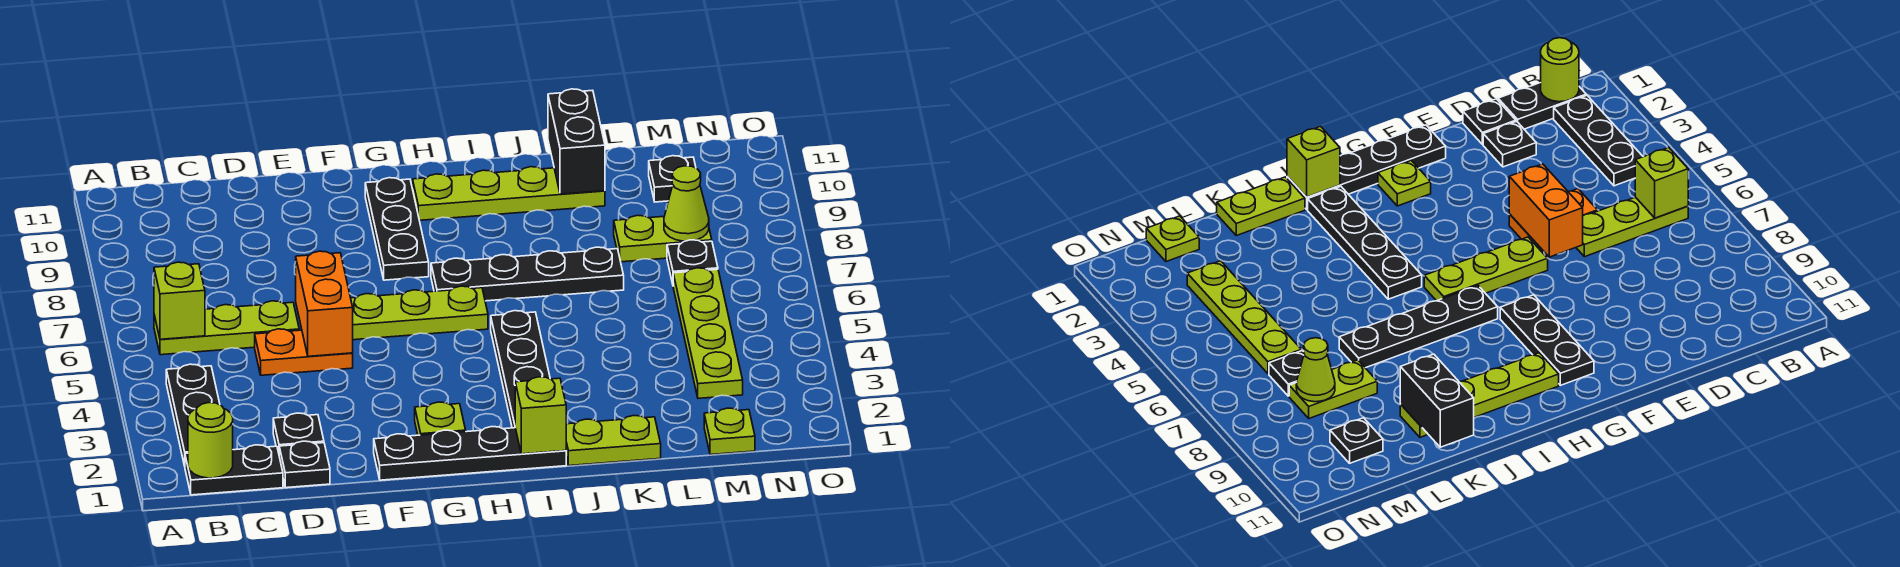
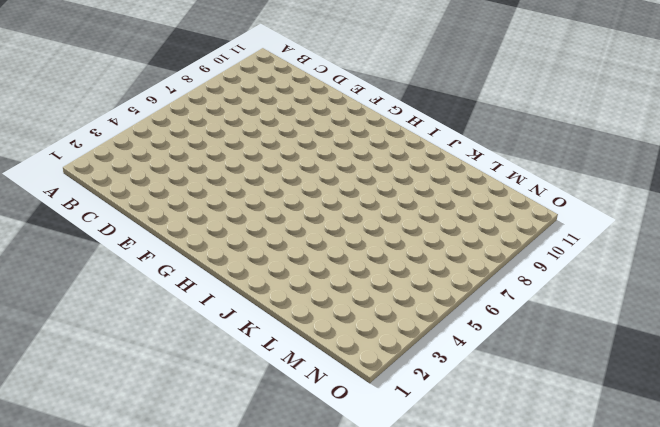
none -> black 1x2 plate [185,445,283,495]
none -> black 1x3 plate [166,364,220,466]
none -> lime 1x3 plate [154,301,299,355]

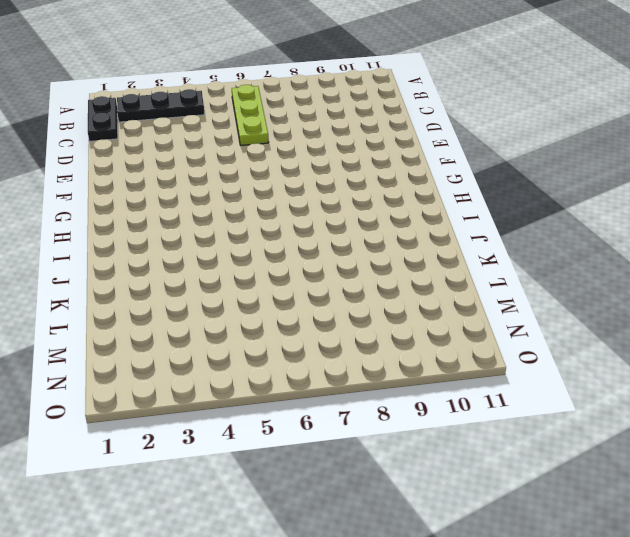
none -> black 1x1 plate [279,441,330,488]
none -> black 1x1 plate [273,413,324,453]
none -> orange 1x2 plate [255,329,353,375]

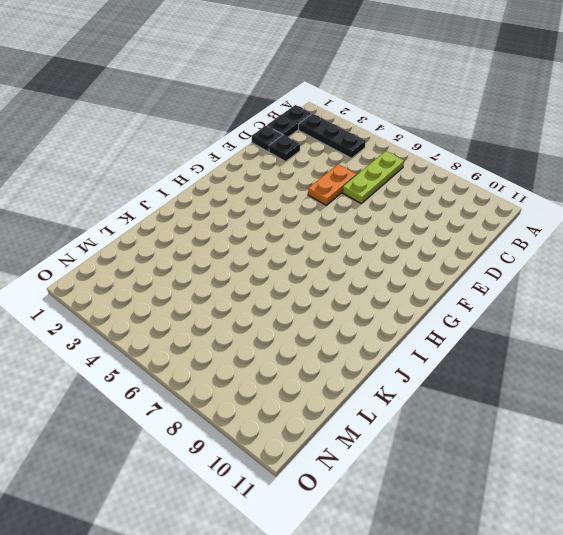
none -> black 1x4 plate [374,427,566,480]
none -> lime 1x3 plate [351,286,488,340]
none -> lime 1x1 plate [415,402,466,435]

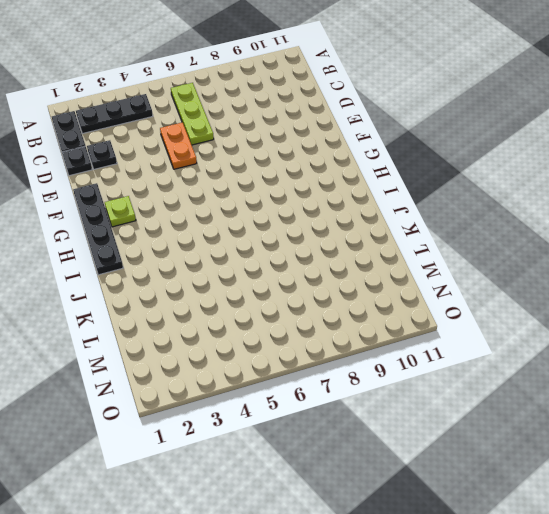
none -> lime 1x3 plate [351,286,488,340]
none -> black 1x3 plate [365,178,429,280]
none -> black 1x4 plate [431,247,624,301]

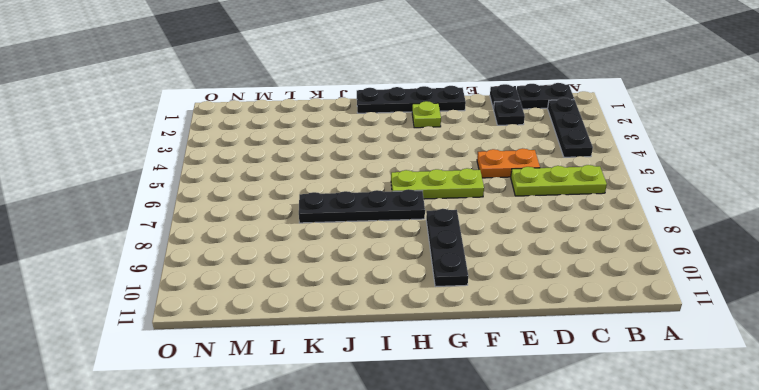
none -> lime 1x4 plate [413,167,605,220]
none -> black 1x4 plate [491,311,550,428]
none -> lime 1x2 plate [566,416,661,466]

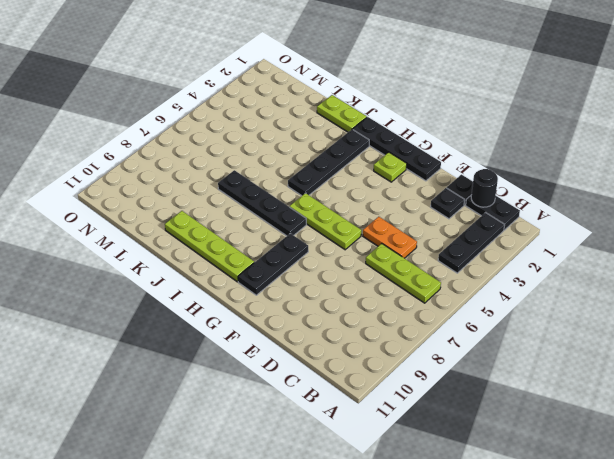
black 1x1 round brick [471,169,498,207] -> none
none -> lime 1x2 plate [614,215,712,262]
none -> lime 1x1 plate [704,408,755,455]
none -> lime 1x4 plate [673,268,743,398]

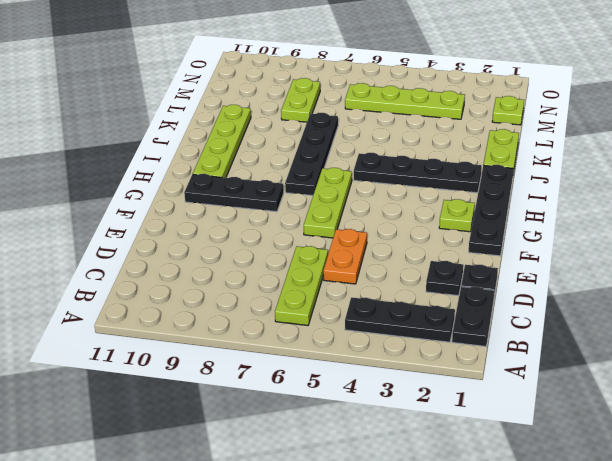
none -> black 1x1 plate [667,240,718,284]
none -> black 1x1 plate [649,156,696,202]
none -> lime 1x1 round brick [188,403,233,478]

